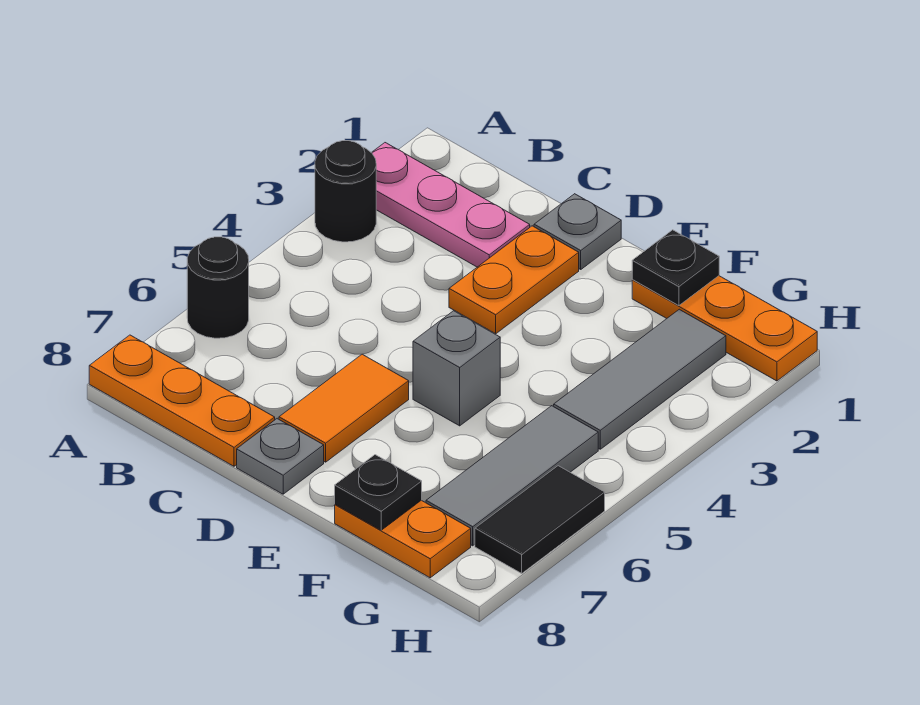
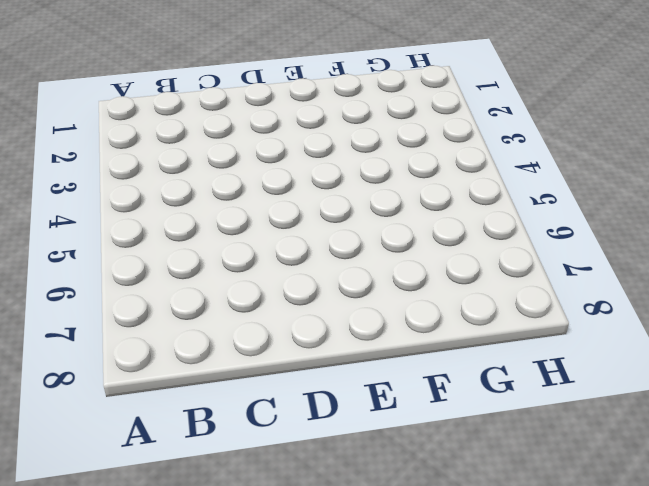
none -> pink 1x3 plate [372,143,530,267]
none -> black 1x1 round brick [315,141,376,242]
none -> black 1x1 round brick [187,237,249,338]

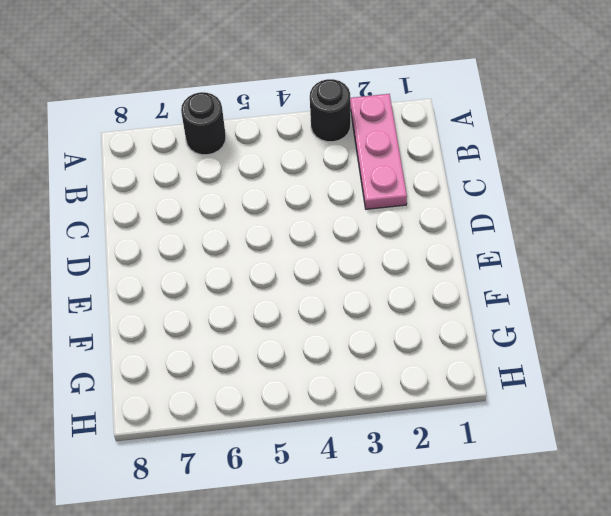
none -> orange 1x3 plate [89,335,275,466]
none -> grey 1x1 plate [534,194,621,269]
none -> orange 1x2 plate [449,226,579,334]

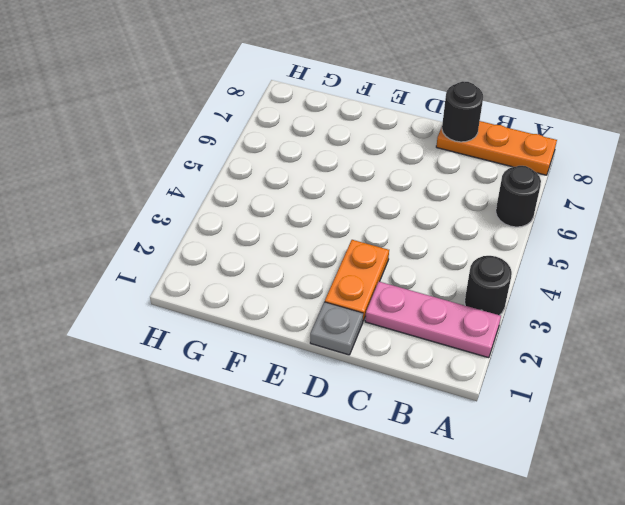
black 1x1 round brick [442,81,483,142] -> none
none -> orange 1x2 tile [279,354,409,462]
none -> grey 1x1 plate [237,419,324,494]
none -> grey 1x1 brick [413,311,500,426]

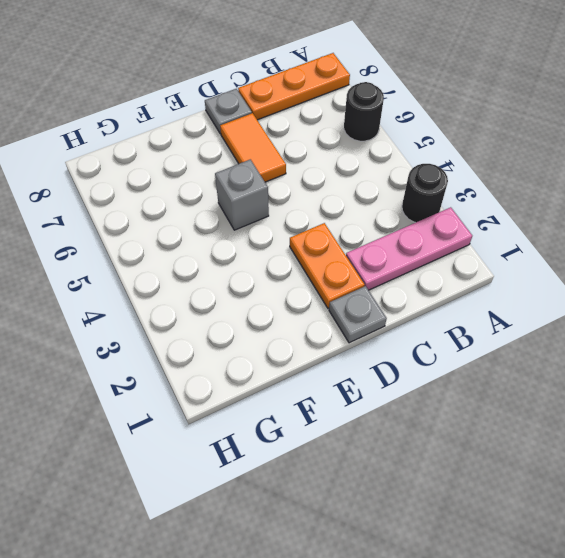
none -> orange 1x3 plate [632,276,817,381]
none -> orange 1x2 plate [335,500,471,578]
none -> grey 1x3 tile [554,309,726,449]

